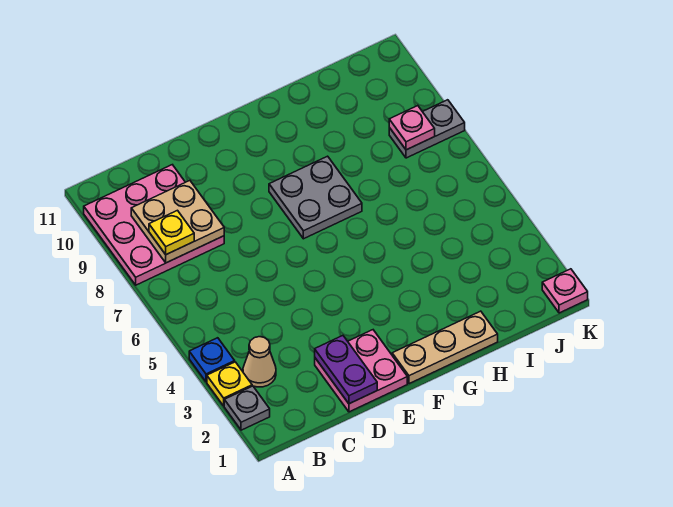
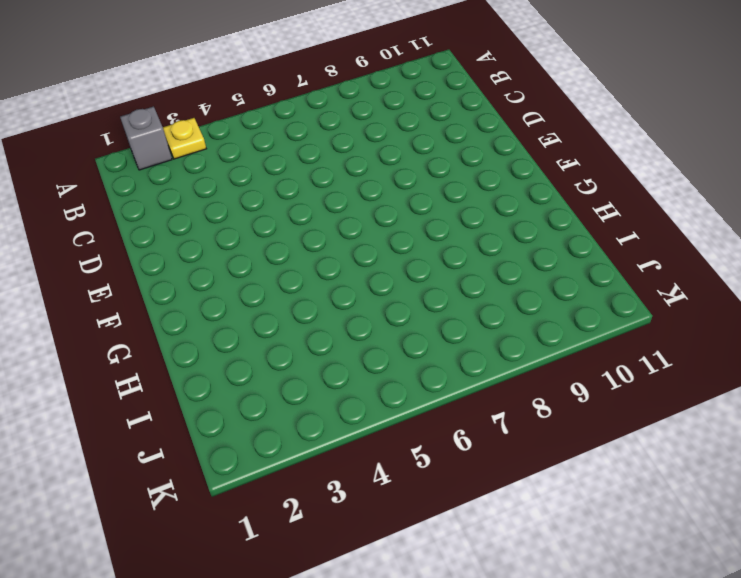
grey 1x1 brick [120,106,172,170] -> grey 1x1 plate [224,386,270,430]
none -> blue 1x1 plate [189,338,235,382]
none -> pink 3x3 plate [84,165,224,285]
none -> tan 1x1 cone [243,337,276,387]

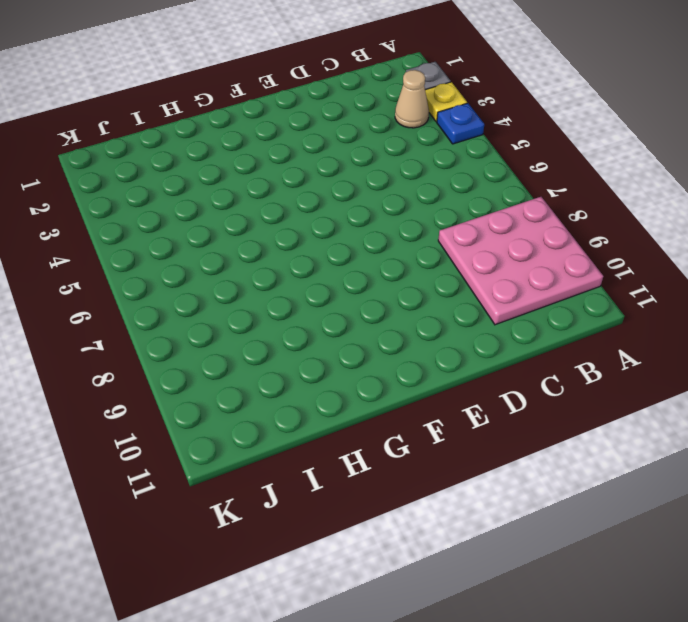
none -> pink 2x2 plate [315,330,407,412]
none -> tan 1x3 plate [392,311,498,384]
none -> grey 2x2 plate [269,156,362,239]

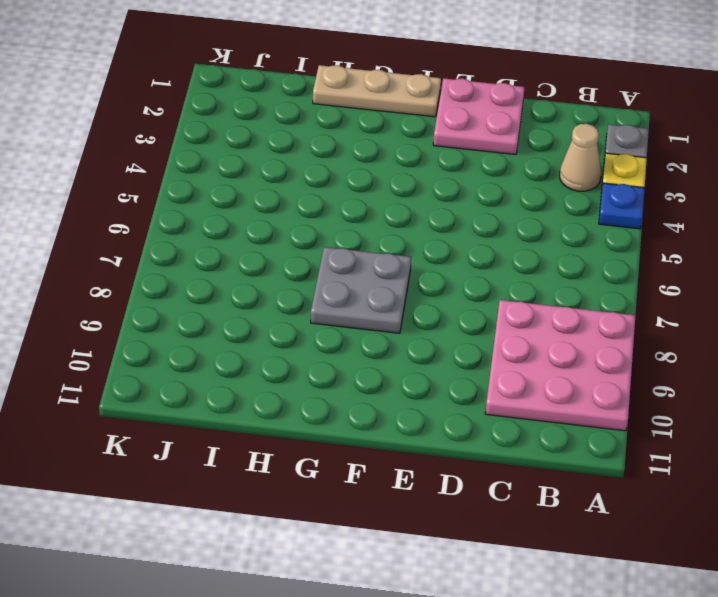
none -> grey 1x2 plate [389,100,465,158]
none -> pink 1x1 plate [542,269,588,313]
none -> tan 2x2 plate [131,181,224,263]

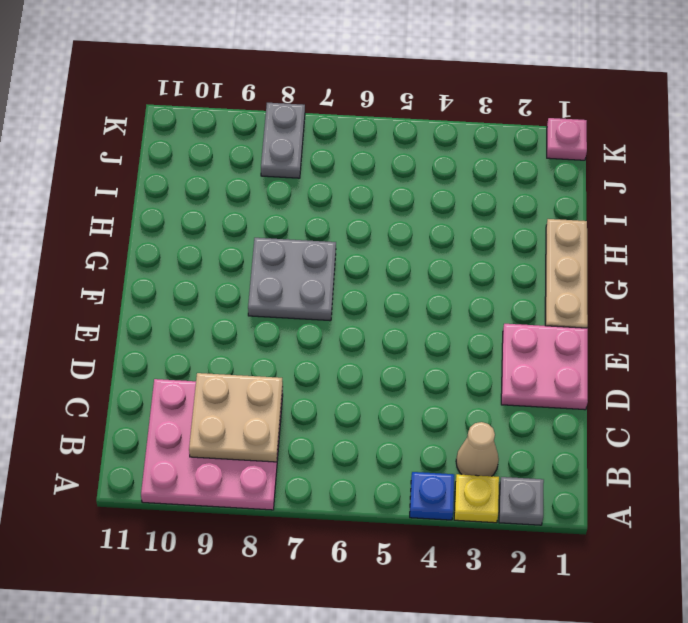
none -> purple 1x2 plate [315,336,377,404]
none -> pink 1x1 plate [389,106,435,150]
none -> yellow 1x1 plate [149,210,194,255]

